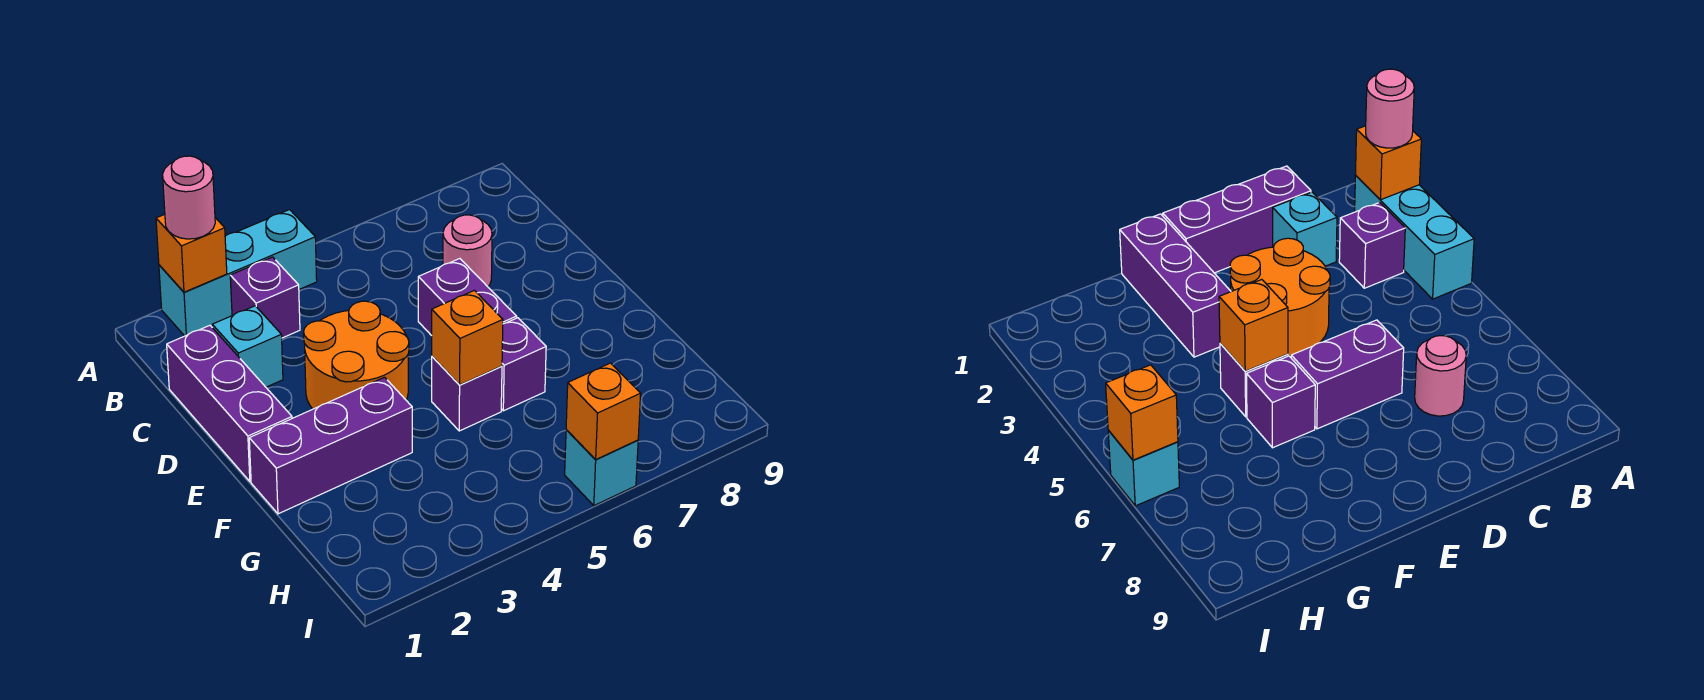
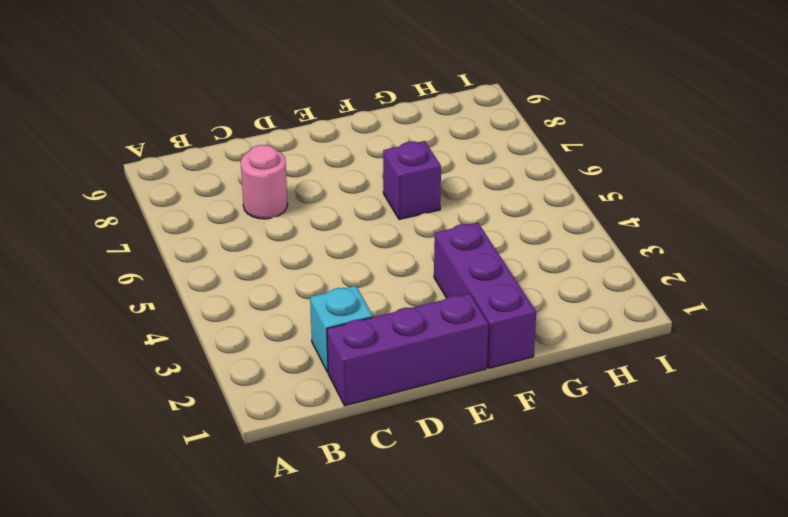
none -> cyan 1x3 brick [159,210,317,336]
none -> purple 1x1 brick [230,257,300,338]
none -> orange 2x2 round brick [304,301,409,409]

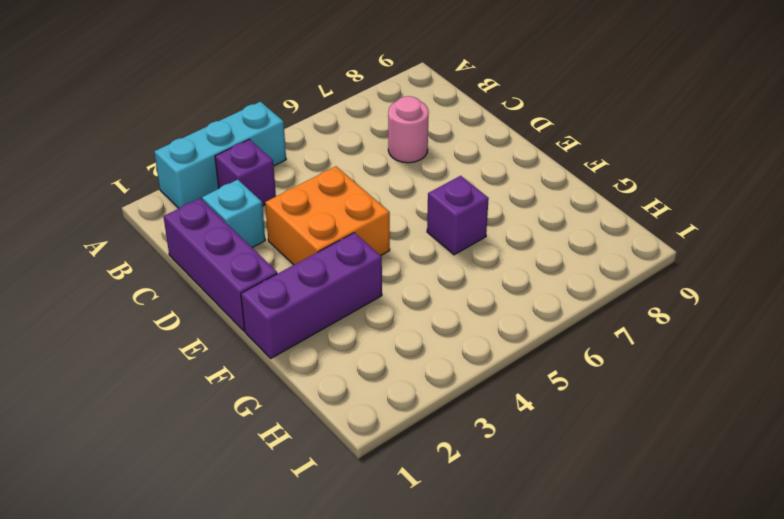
orange 2x2 brick [265,166,390,265] -> orange 2x2 round brick [304,301,409,409]
none -> purple 1x2 brick [418,259,517,336]
none -> purple 1x1 brick [432,357,502,431]
none -> cyan 1x1 brick [565,430,638,506]

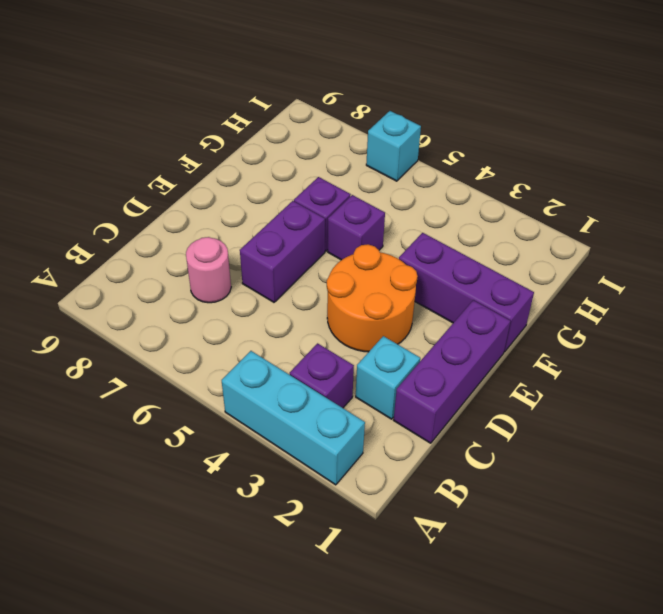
none -> orange 1x1 brick [156,214,227,292]
none -> orange 1x1 brick [432,290,503,385]
none -> orange 1x1 brick [566,363,641,460]

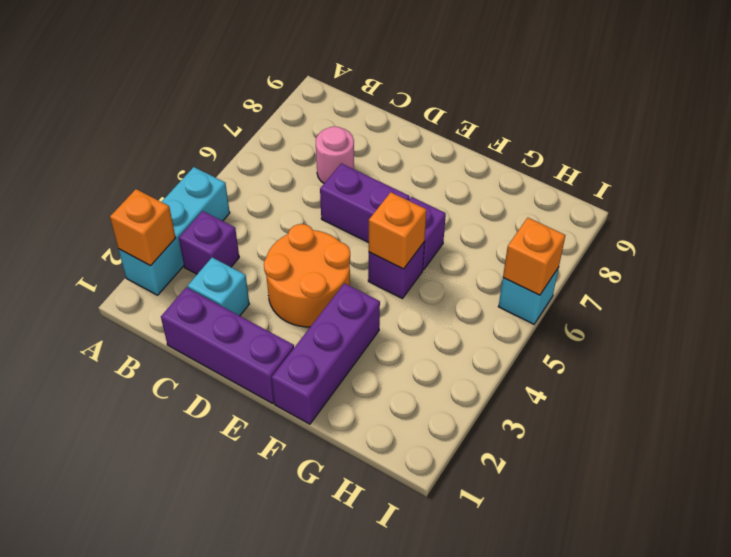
none -> pink 1x1 round brick [163,156,215,239]

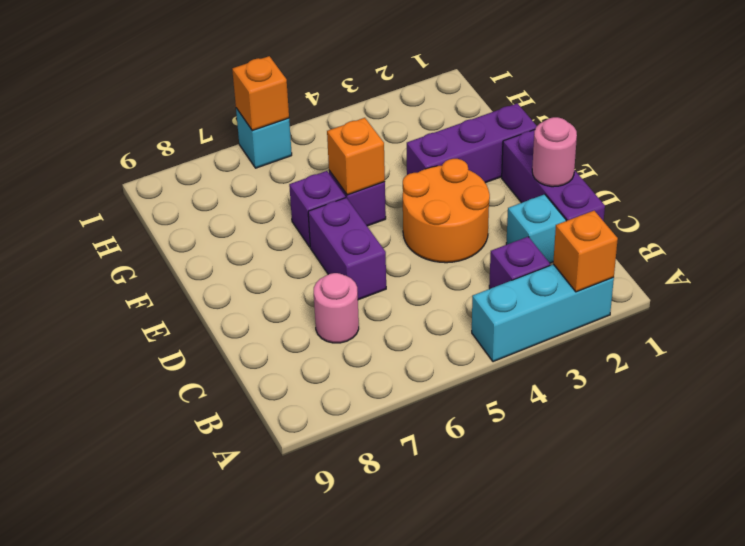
pink 1x1 round brick [532,117,577,187] -> pink 1x1 round brick moved to [163,156,215,239]

